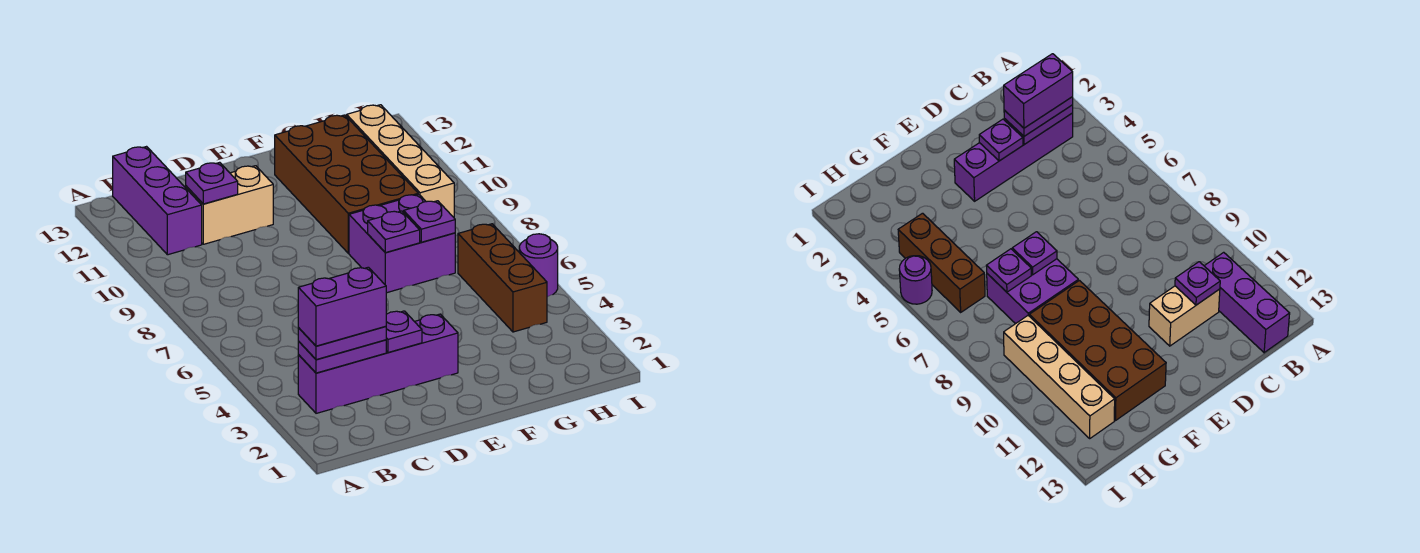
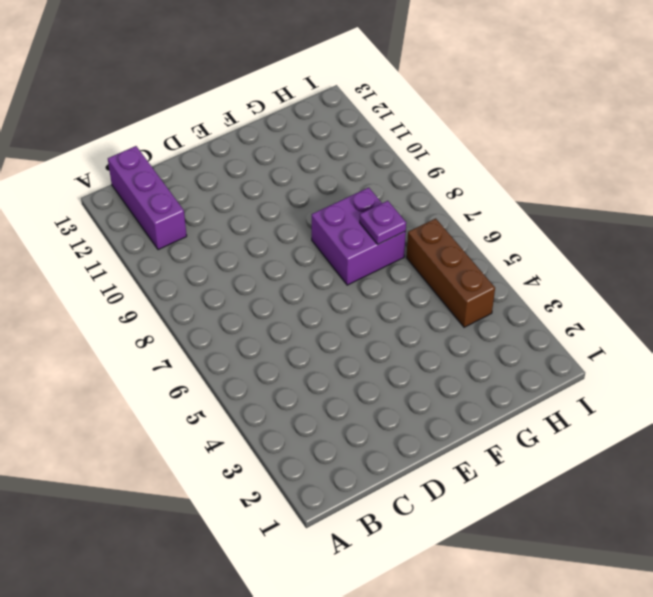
none -> purple 1x4 brick [298,314,458,413]
none -> tan 1x2 brick [186,166,273,244]
none -> brown 2x4 brick [275,115,418,253]

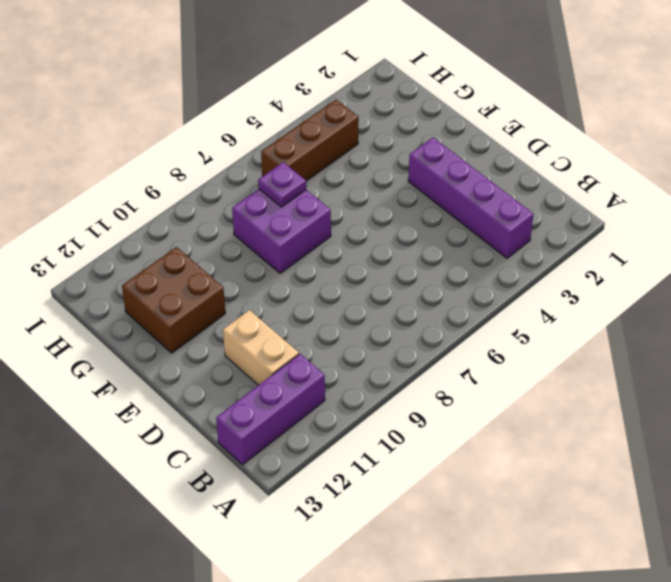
brown 2x2 brick [122,247,225,353] -> brown 2x4 brick [275,115,418,253]
none -> tan 1x4 brick [347,105,454,217]
none -> purple 1x1 round brick [519,234,558,297]
none -> purple 1x2 plate [298,340,386,373]

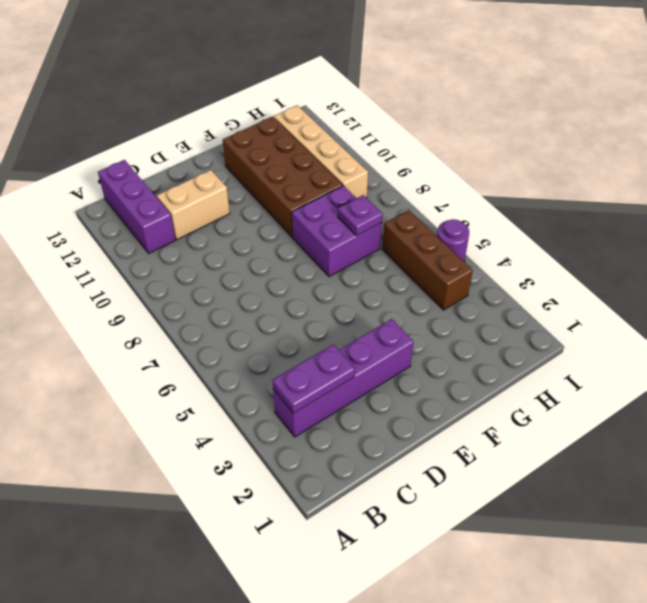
none -> purple 1x1 plate [186,162,238,204]
none -> purple 1x1 plate [386,311,422,352]
none -> purple 1x1 plate [368,211,420,253]

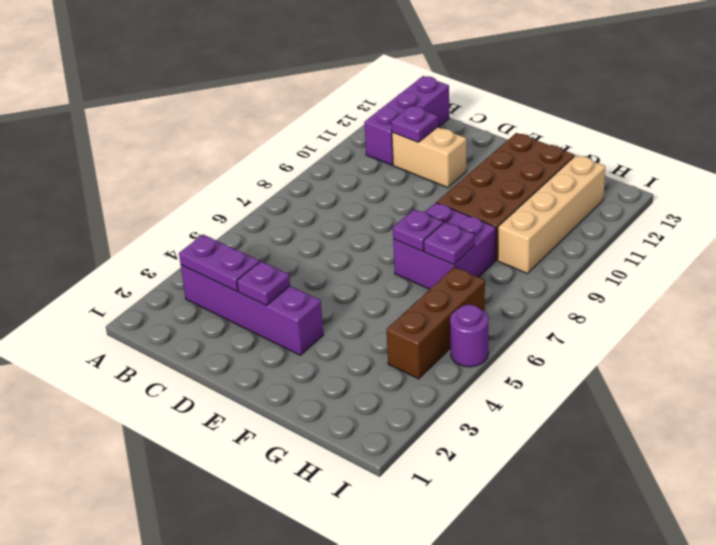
none -> purple 1x2 plate [298,326,386,360]
none -> purple 1x2 brick [298,267,386,346]

